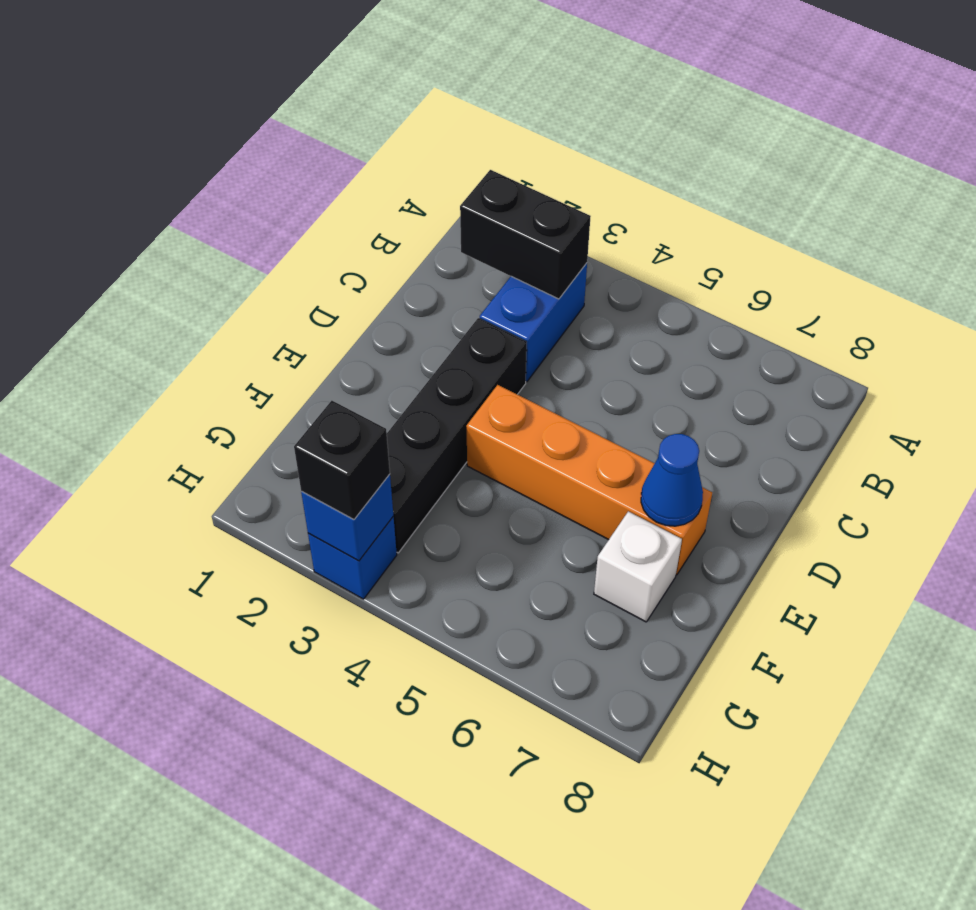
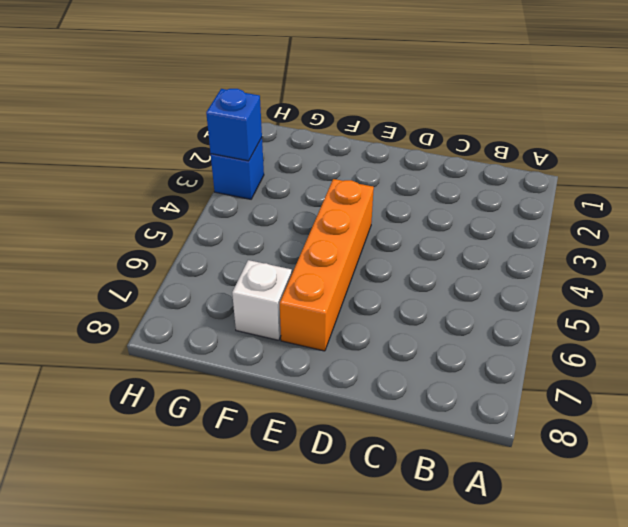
none -> blue 1x2 brick [480,263,587,382]
none -> black 1x4 brick [387,318,527,553]

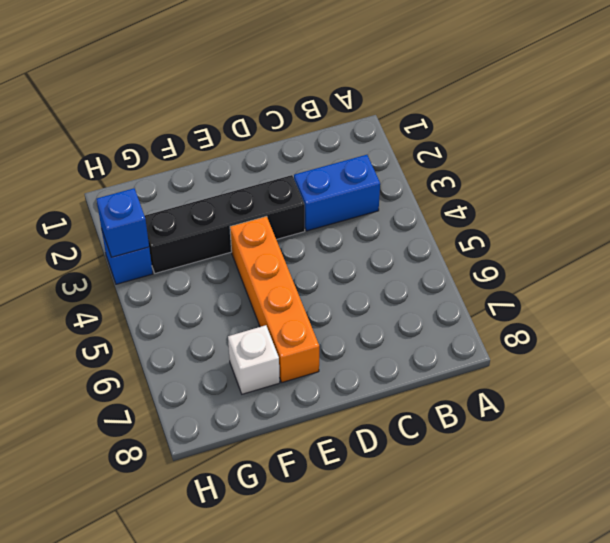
none -> black 1x2 brick [460,170,591,299]
none -> blue 1x1 cone [641,434,703,526]

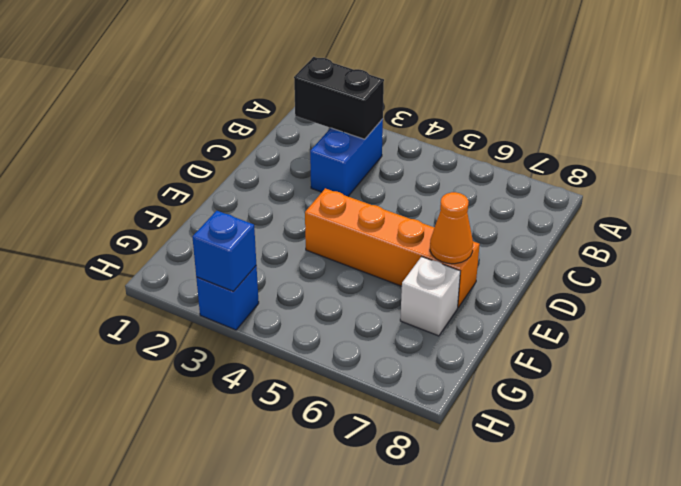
orange 1x1 cone [430,192,473,264] -> blue 1x1 cone [641,434,703,526]
none -> black 1x4 brick [387,318,527,553]
none -> black 1x1 brick [294,401,390,519]

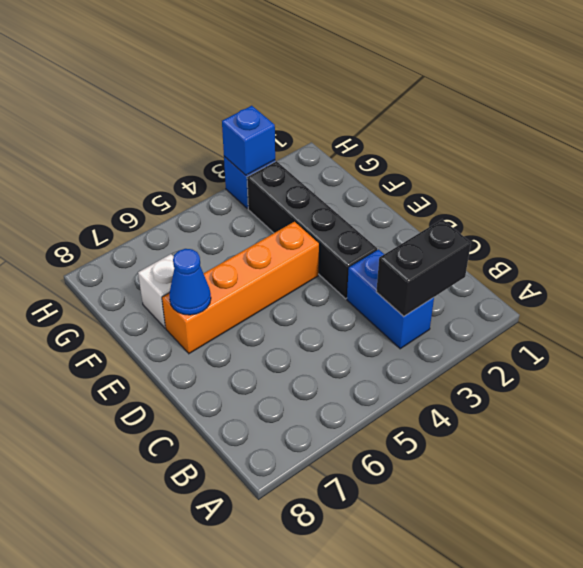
none -> black 1x1 brick [294,401,390,519]

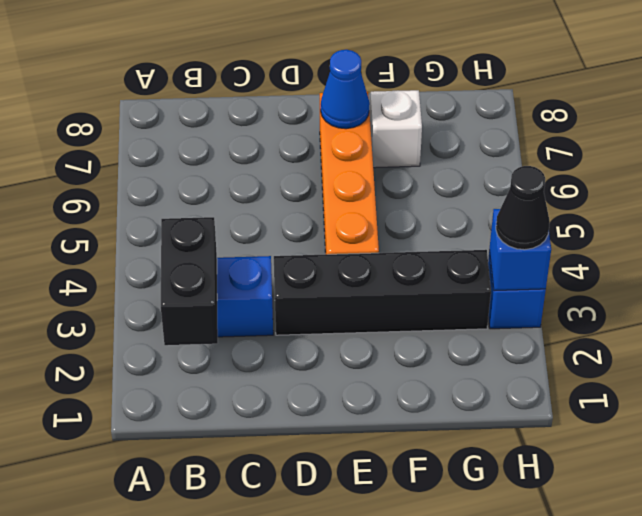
black 1x1 cone [496,166,550,250] -> black 1x1 brick [294,401,390,519]

